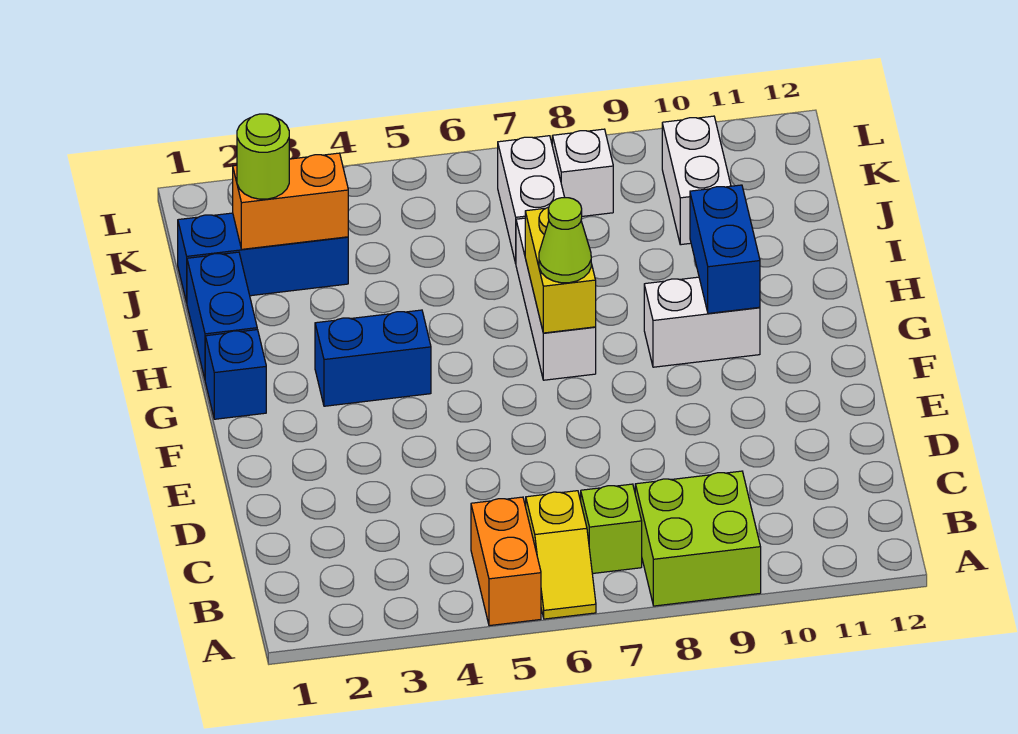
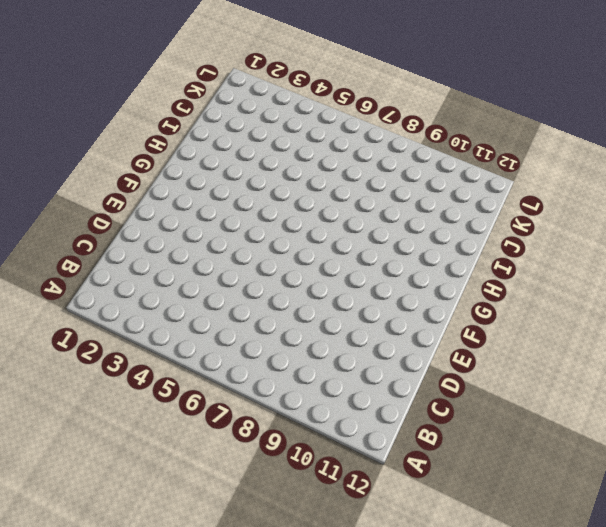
none -> orange 1x2 brick [471,497,541,626]
none -> yellow 1x2 slope [526,491,596,619]
none -> lime 2x2 brick [635,471,761,606]

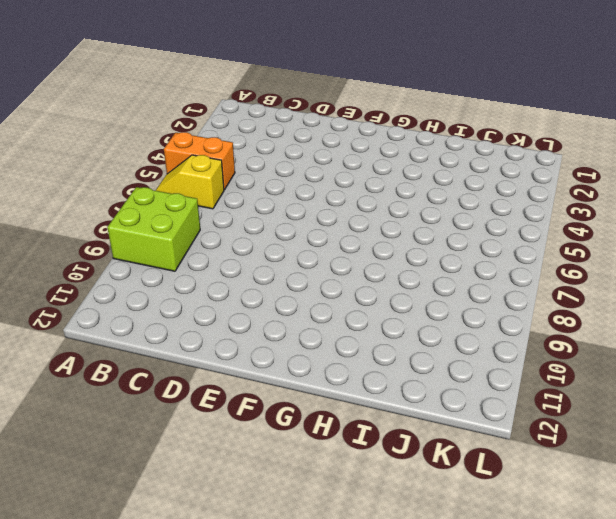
none -> lime 1x1 brick [581,484,642,574]
none -> blue 1x1 brick [205,330,266,419]
none -> blue 1x2 brick [315,310,431,406]

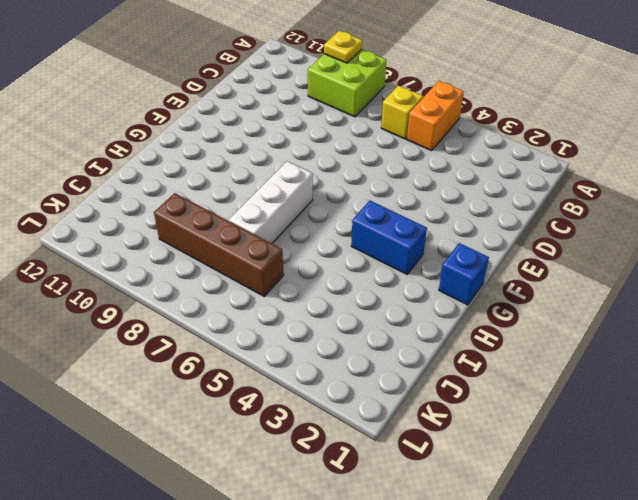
yellow 1x1 plate [324,31,362,63] -> none
brown 1x4 brick [154,193,284,296] -> white 1x2 brick [498,136,565,263]
none -> lime 1x1 brick [581,484,642,574]
none -> white 1x2 brick [644,277,760,367]
none -> blue 1x2 brick [187,252,257,378]

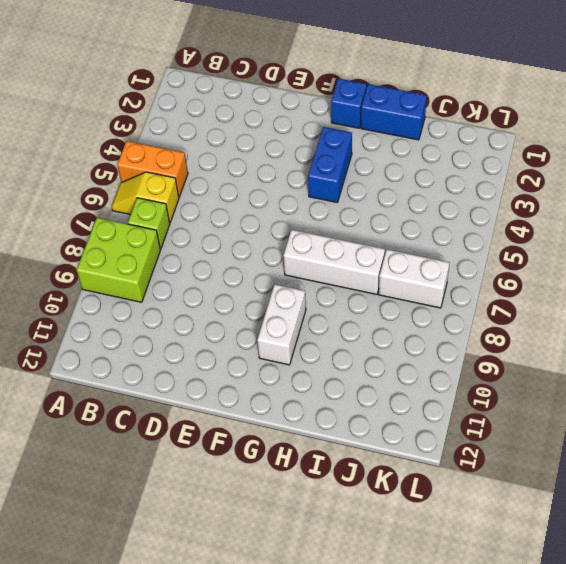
none -> blue 1x3 brick [178,213,348,302]
none -> white 1x2 brick [662,116,731,245]
none -> white 1x1 brick [552,129,613,216]

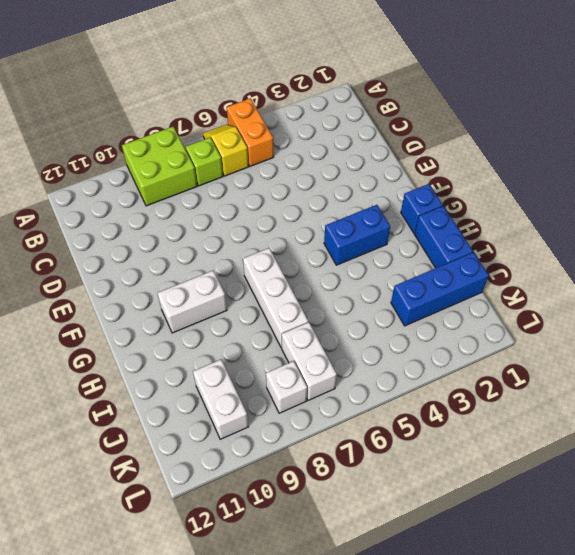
none -> yellow 1x2 brick [525,207,596,333]
none -> blue 1x2 brick [690,185,760,313]
none -> orange 1x2 brick [233,153,348,249]

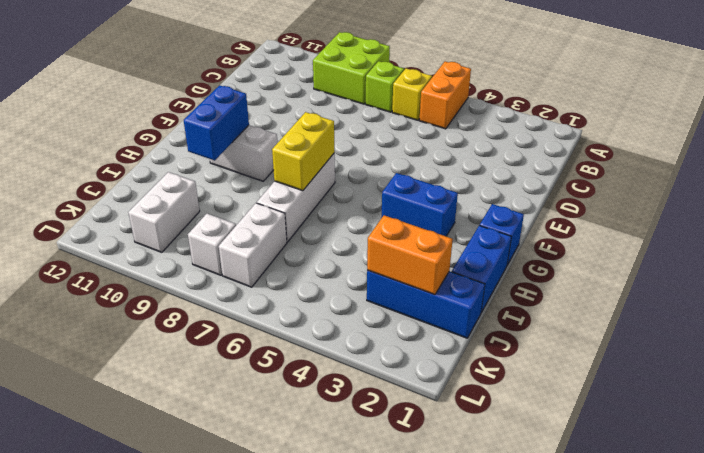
none -> lime 1x1 cone [539,198,591,283]
none -> lime 1x1 round brick [237,114,289,199]

